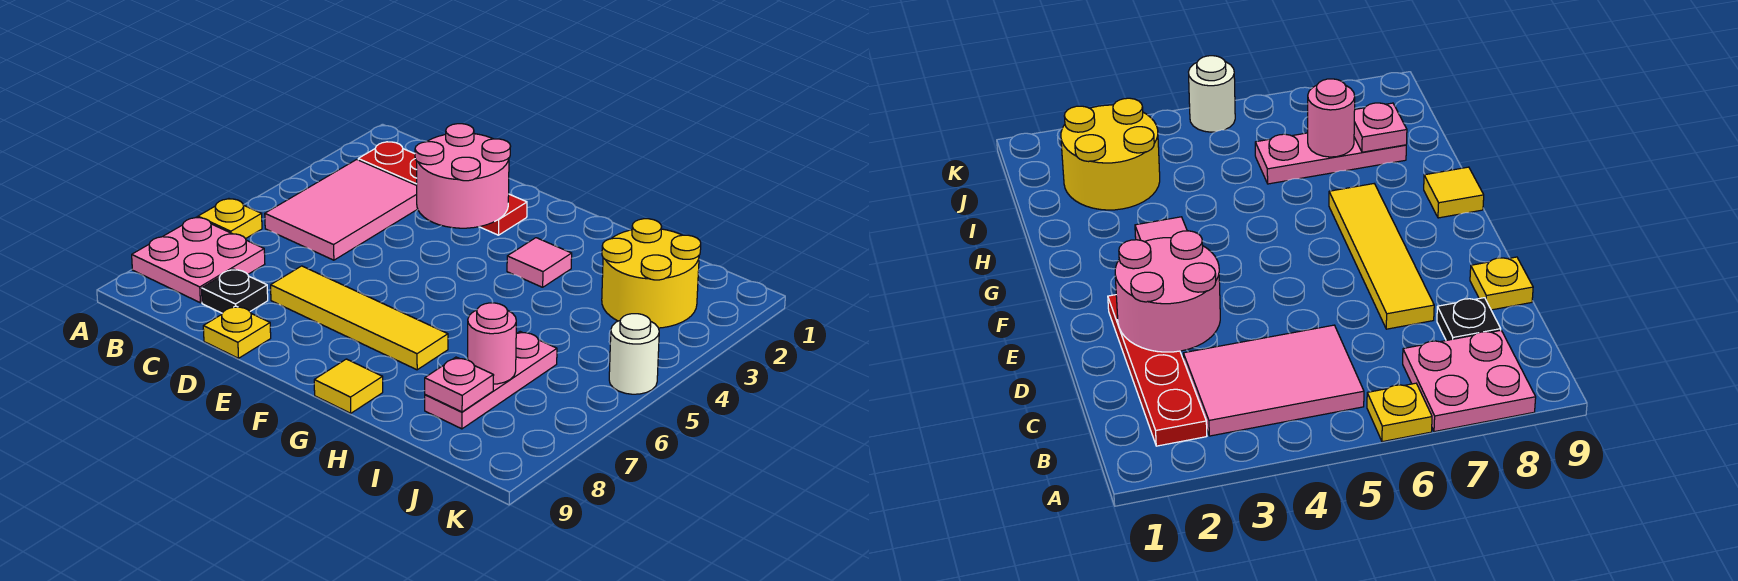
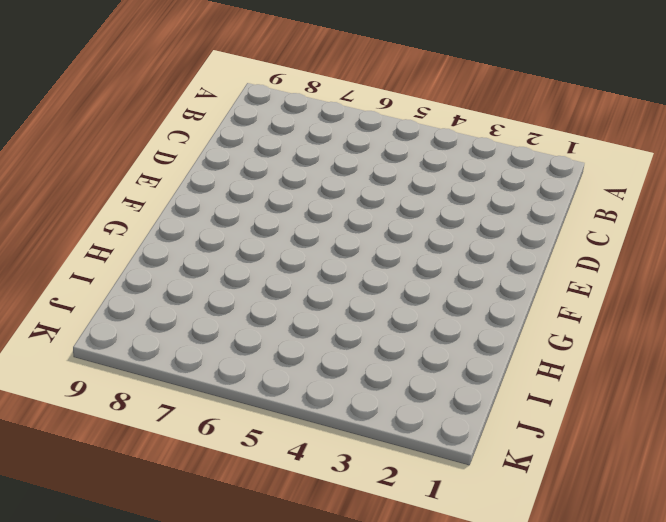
none -> yellow 1x1 plate [198,199,262,239]
none -> pink 2x2 plate [132,217,265,303]
none -> red 1x4 plate [358,142,527,235]

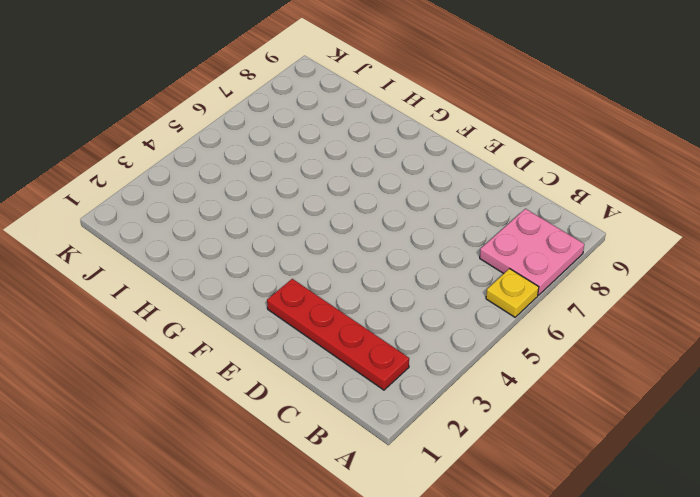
none -> pink 2x3 tile [265,160,418,260]
none -> black 1x1 plate [202,269,268,313]
none -> yellow 1x4 tile [271,266,448,370]

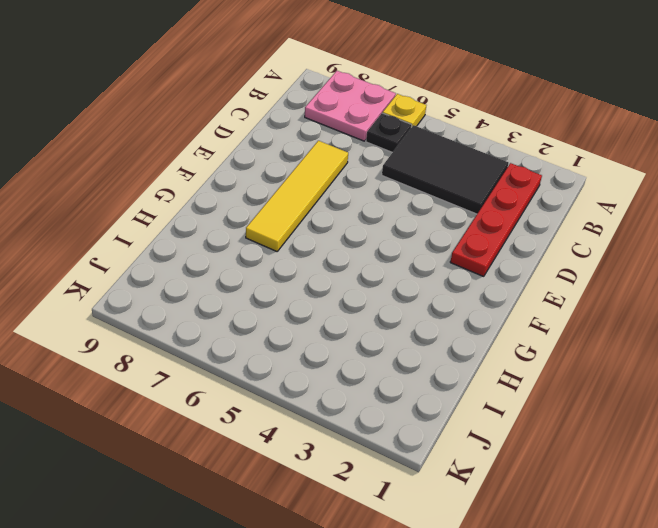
black 2x3 tile [382,125,509,214] -> pink 2x3 tile [265,160,418,260]
black 1x1 plate [366,113,412,153] -> black 1x1 plate moved to [202,269,268,313]
none -> yellow 1x1 plate [203,306,271,358]
none -> pink 1x1 tile [507,238,572,287]
none -> yellow 1x1 tile [314,359,383,413]

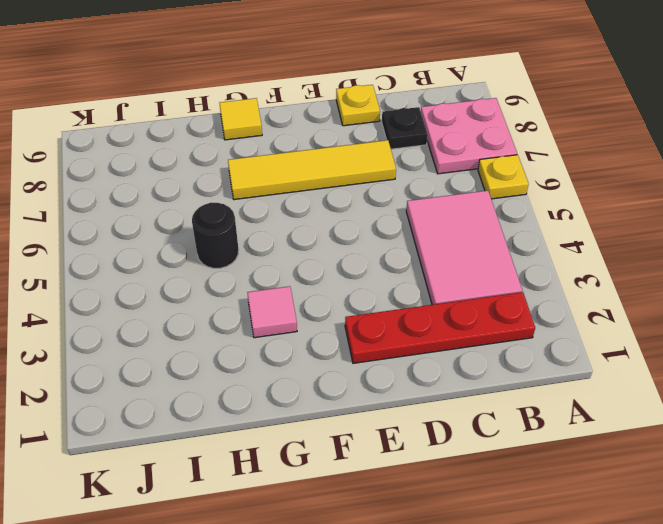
black 1x1 round brick [192,202,239,268] -> none
none -> yellow 2x2 round brick [602,219,701,328]
none -> pink 1x3 plate [425,332,557,429]
none -> white 1x1 round brick [609,314,659,394]

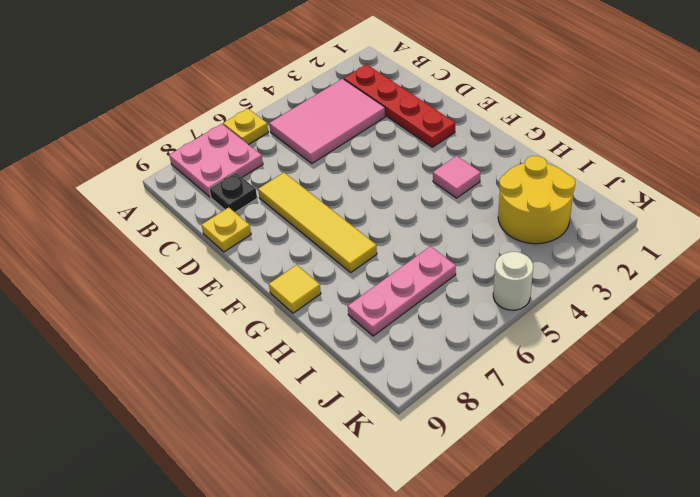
none -> pink 2x2 round brick [415,124,511,228]
none -> pink 1x1 round brick [468,303,516,384]
none -> pink 1x1 plate [425,357,494,412]

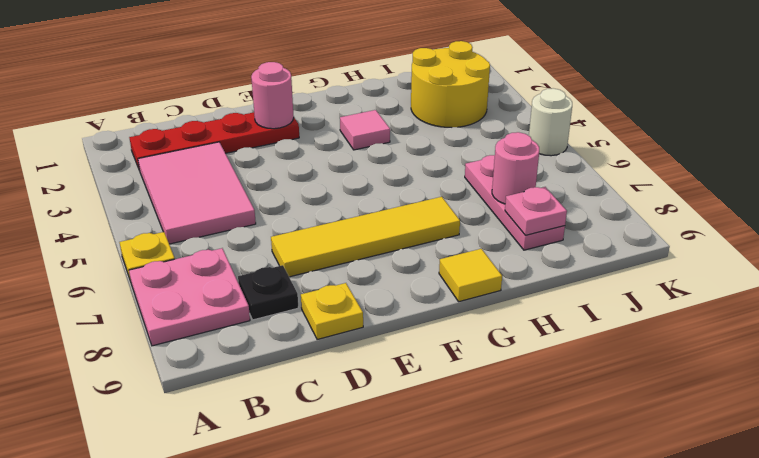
pink 1x1 round brick [251,62,294,129] -> pink 2x2 round brick [415,124,511,228]

